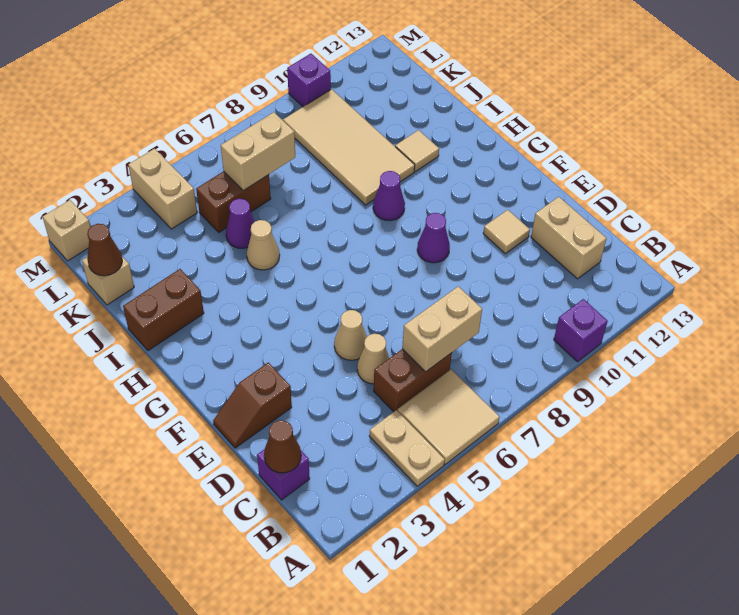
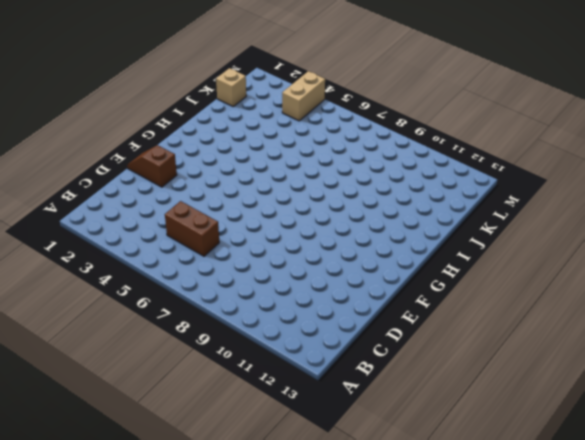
none -> tan 1x2 plate [369,410,445,486]
none -> tan 2x2 tile [398,369,499,464]
none -> purple 1x1 brick [554,299,608,362]

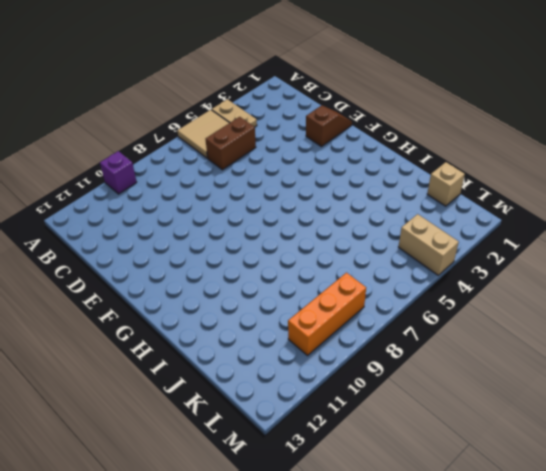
orange 1x3 brick [288,273,366,355] -> tan 2x4 tile [283,89,415,205]
none -> purple 1x1 brick [257,449,310,500]
none -> tan 1x2 brick [531,197,607,279]
none -> tan 1x1 cone [357,334,389,384]

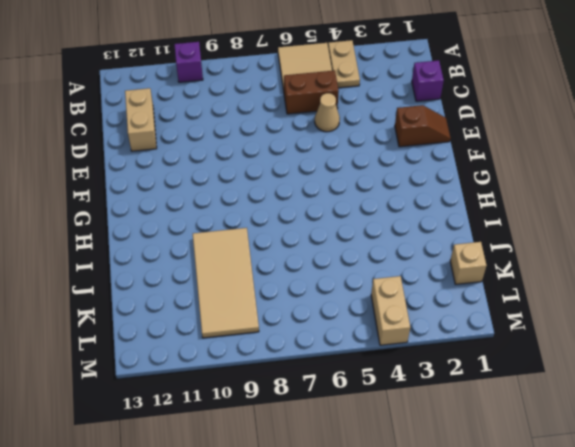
none -> tan 1x1 cone [334,310,367,360]
none -> tan 1x1 tile [483,210,530,254]
none -> purple 1x1 cone [417,213,450,263]

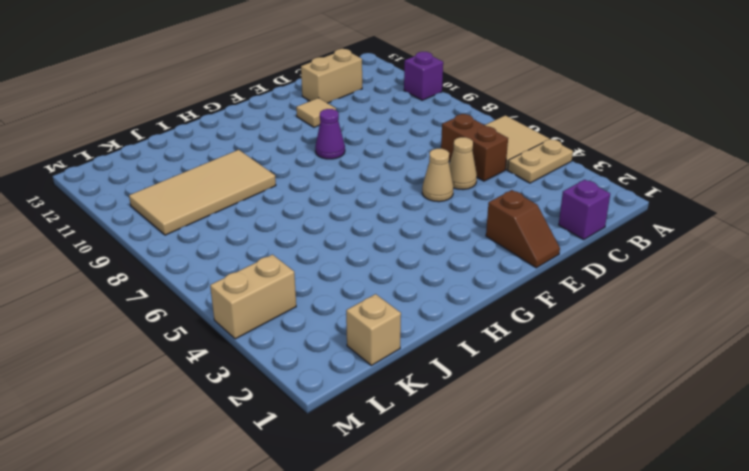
none -> purple 1x1 cone [373,171,405,221]
none -> brown 1x2 brick [123,269,204,351]
none -> tan 1x1 cone [247,220,280,270]

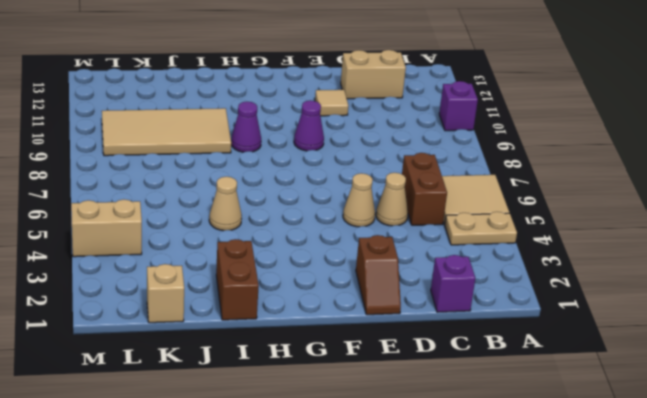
none -> tan 1x1 tile [395,130,439,172]
none -> purple 1x1 cone [226,199,255,248]
none -> brown 1x2 brick [196,171,271,232]

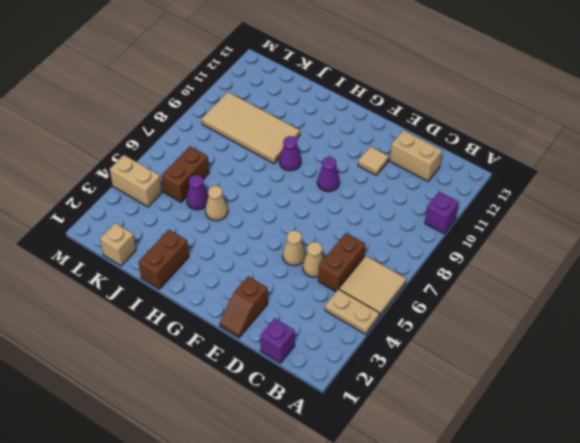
none -> tan 1x1 tile [395,130,439,172]
none -> tan 1x1 brick [43,200,90,261]
none -> purple 1x1 brick [287,54,331,107]

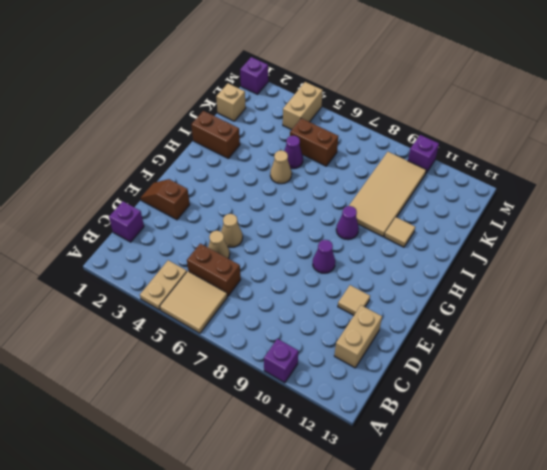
purple 1x1 brick [240,57,268,94] -> tan 1x1 brick [43,200,90,261]
none -> brown 1x1 cone [264,420,301,473]
none -> tan 1x2 brick [402,286,482,371]
none -> brown 1x1 cone [87,224,122,276]

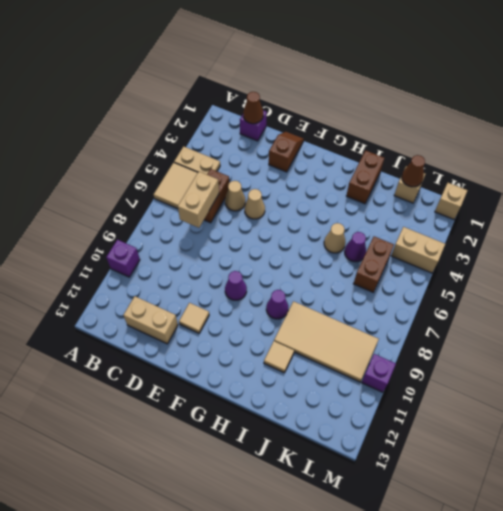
none -> tan 1x2 brick [221,112,295,191]

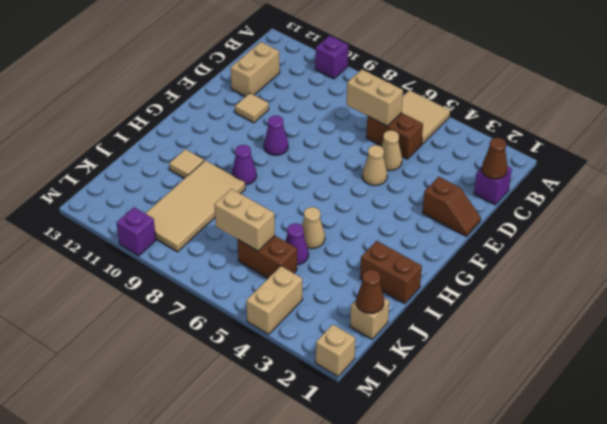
none -> tan 1x2 plate [369,410,445,486]

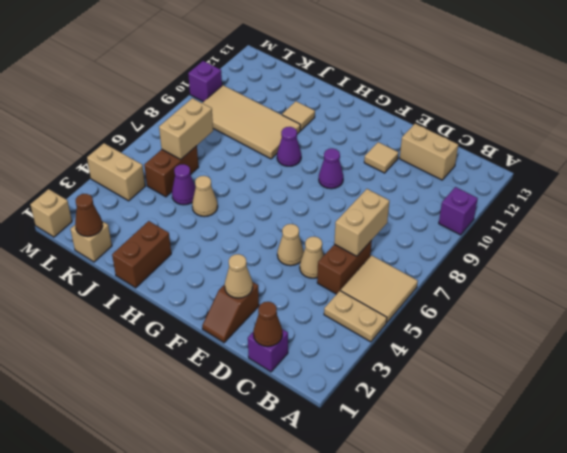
tan 1x1 cone [225,254,253,298] -> none

